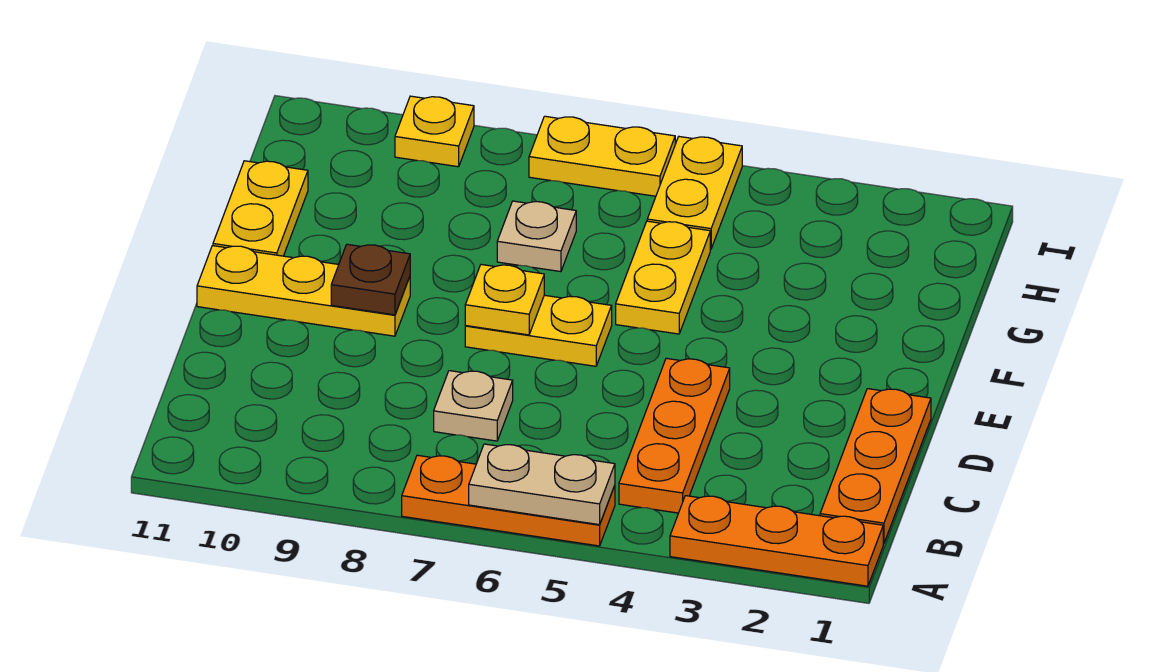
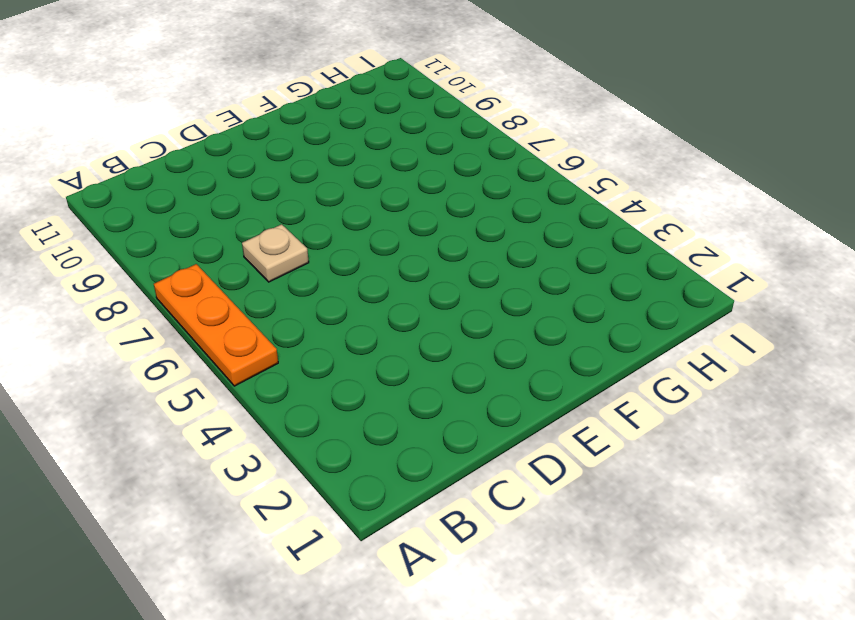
none -> orange 1x3 plate [670,496,883,586]
none -> orange 1x3 plate [820,389,931,544]
none -> orange 1x3 plate [619,358,730,513]

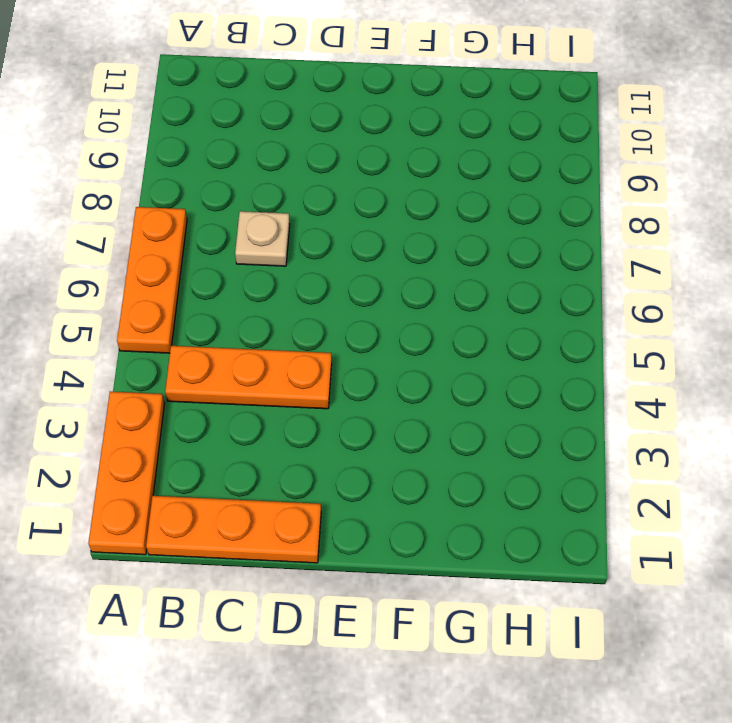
none -> yellow 1x2 plate [465,295,612,366]
none -> yellow 1x3 plate [197,246,410,336]
none -> yellow 1x2 plate [616,221,710,334]

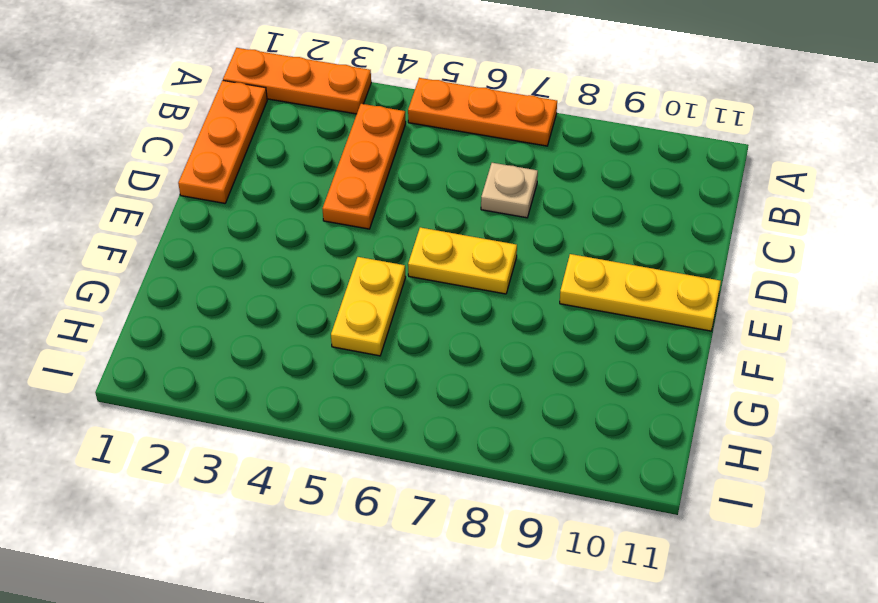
none -> yellow 1x2 plate [213,161,308,256]
none -> tan 1x1 plate [497,201,576,272]
none -> yellow 1x2 plate [647,137,742,249]

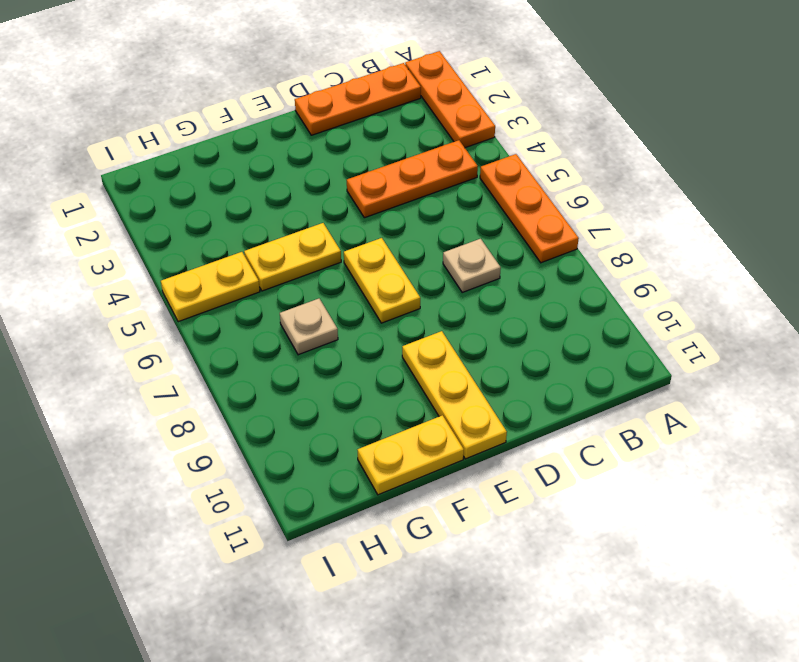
none -> yellow 1x2 plate [529,116,675,196]
none -> yellow 1x1 plate [395,96,474,167]
none -> tan 1x2 plate [469,444,615,525]

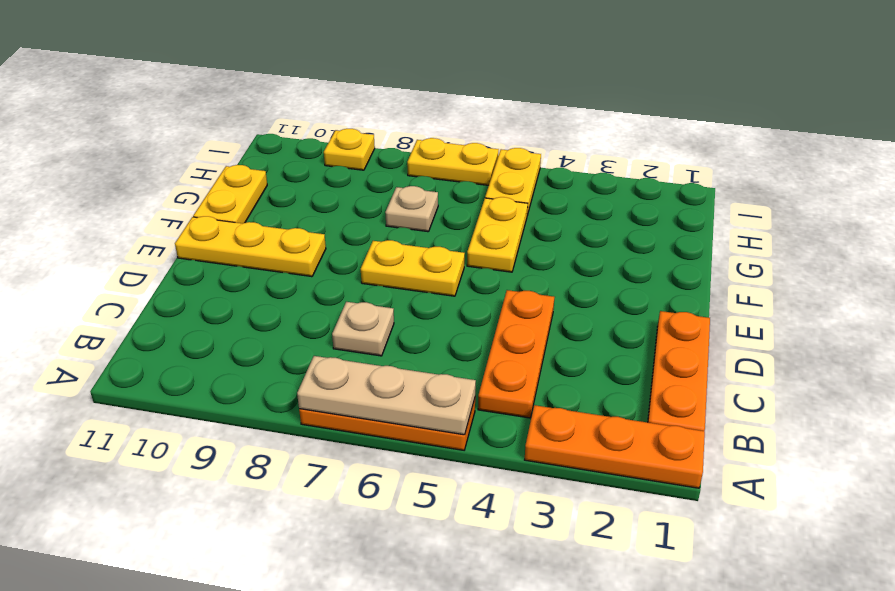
tan 1x3 plate [297,356,476,435] -> tan 1x2 plate [469,444,615,525]
none -> yellow 1x1 plate [465,265,544,335]
none -> brown 1x1 plate [331,244,410,315]

